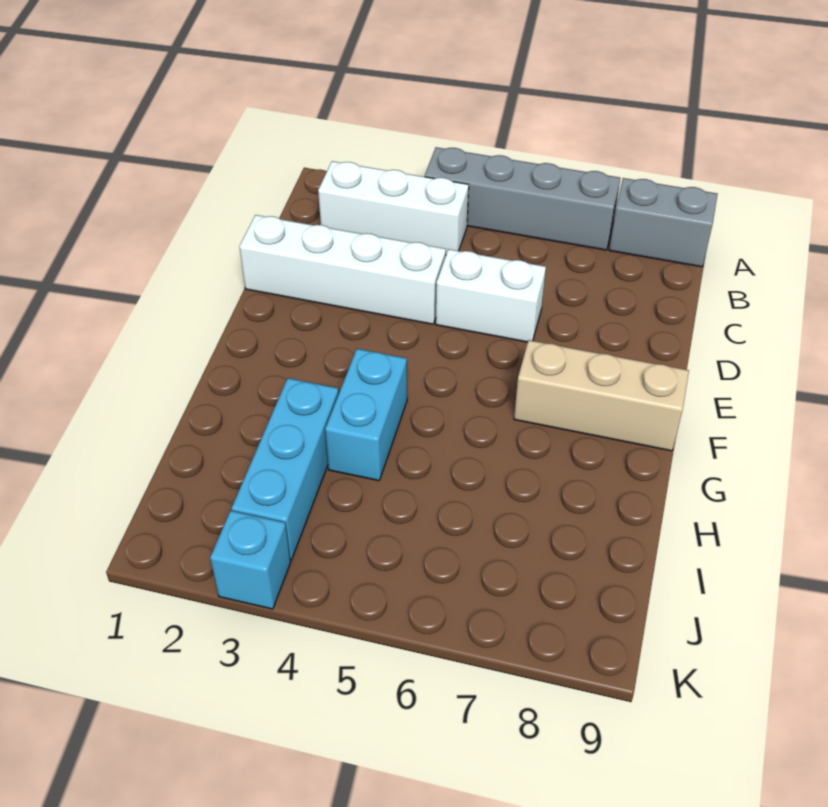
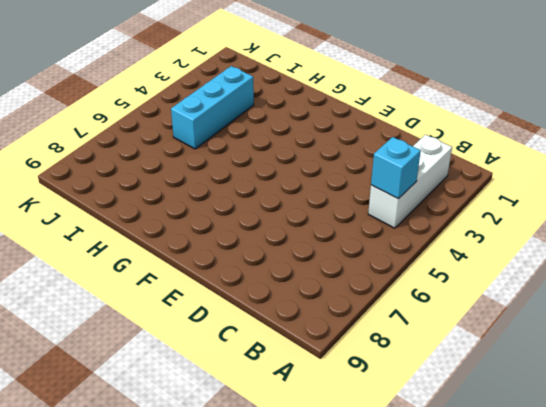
cyan 1x1 brick [371,137,421,199] -> cyan 1x1 brick moved to [210,511,291,609]
cyan 1x3 brick [171,66,254,149] -> cyan 1x3 brick turned to [231,378,339,560]
none -> grey 1x4 brick [425,147,620,250]
none -> grey 1x2 brick [609,178,718,267]

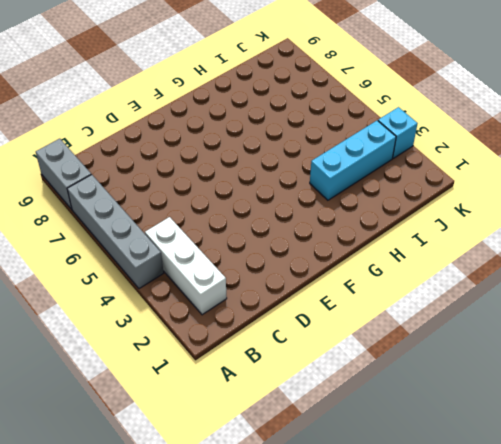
none -> white 1x4 brick [239,215,446,324]
none -> white 1x2 brick [436,249,546,342]

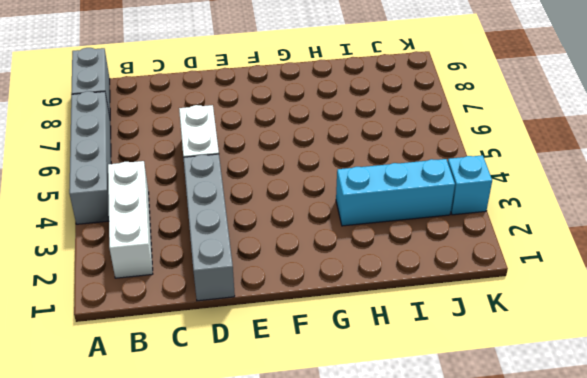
grey 1x4 brick [183,154,235,301] -> white 1x4 brick [239,215,446,324]
none -> tan 1x3 brick [514,340,689,451]
none -> cyan 1x2 brick [325,349,407,481]

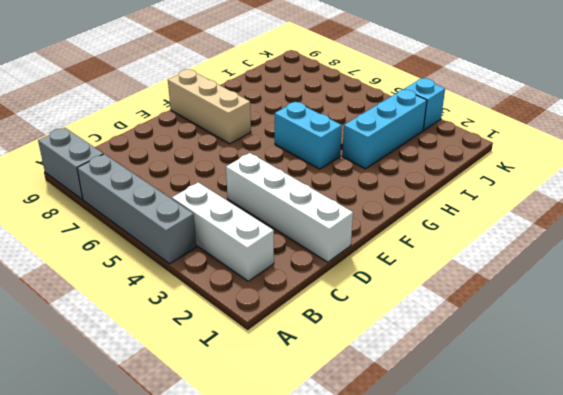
cyan 1x2 brick [275,102,342,169] -> cyan 1x2 brick turned to [325,349,407,481]
none -> white 1x2 brick [436,249,546,342]

